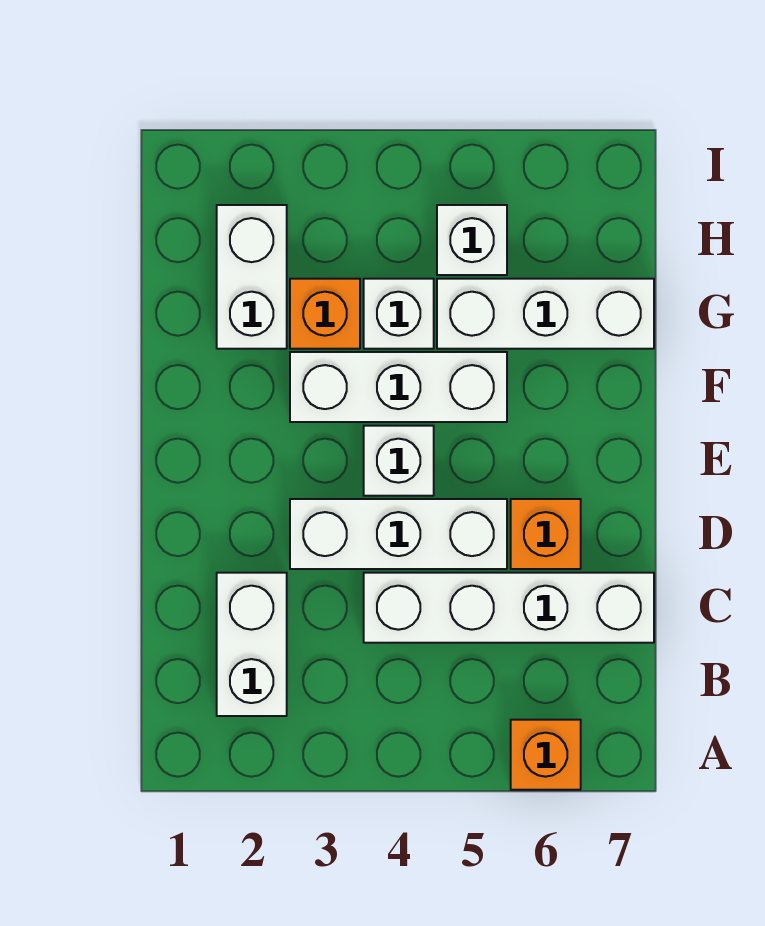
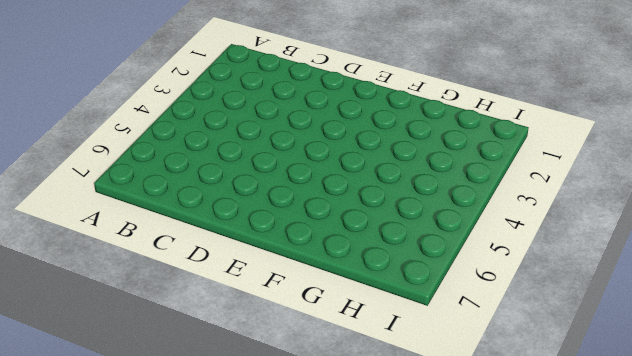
none -> orange 1x1 brick [511,720,581,790]
none -> white 1x2 brick [217,573,287,716]
none -> white 1x4 brick [364,573,654,643]

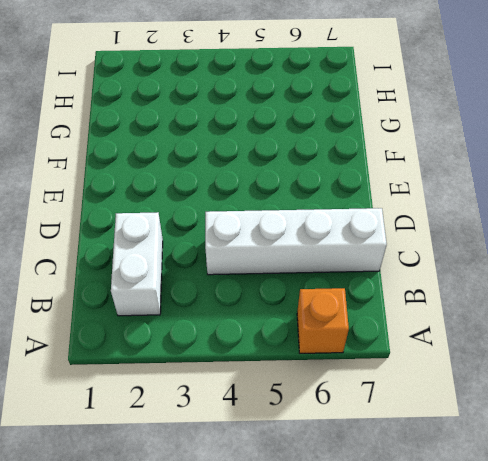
none -> white 1x3 brick [290,499,507,569]
none -> orange 1x1 brick [511,499,581,569]
none -> white 1x1 brick [364,426,434,496]

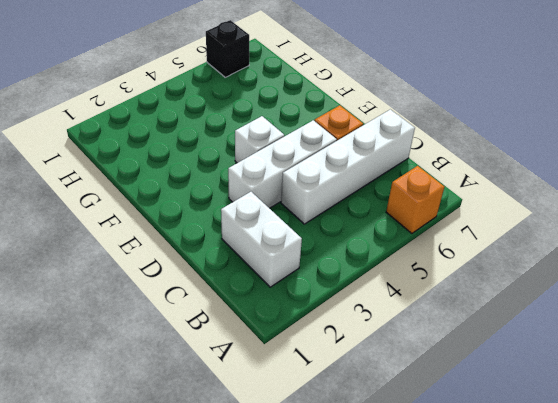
black 1x1 brick [206,20,249,77] -> none
none -> white 1x3 brick [290,352,507,422]
none -> white 1x2 brick [217,205,287,349]
none -> orange 1x1 brick [290,279,360,349]

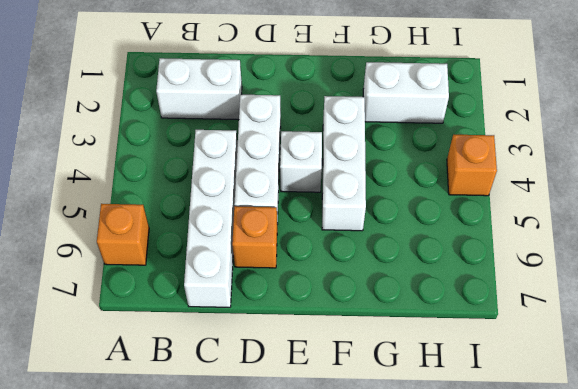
orange 1x1 brick [447,135,497,196] -> orange 1x1 brick moved to [290,279,360,349]
none -> white 1x1 brick [364,279,434,349]
none -> white 1x3 brick [437,279,654,349]
none -> white 1x1 brick [437,205,507,275]

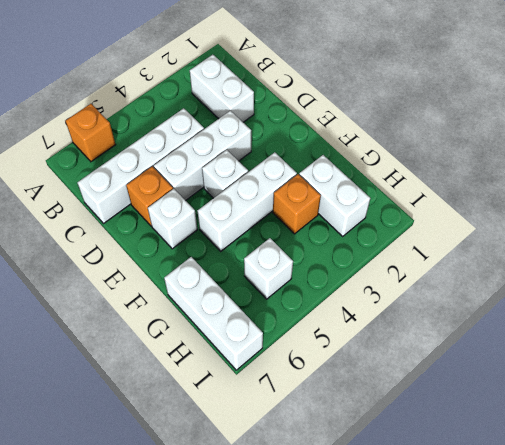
white 1x1 brick [148,189,197,249] -> white 1x1 brick moved to [364,279,434,349]
white 1x3 brick [164,257,263,370] -> white 1x3 brick turned to [437,279,654,349]

